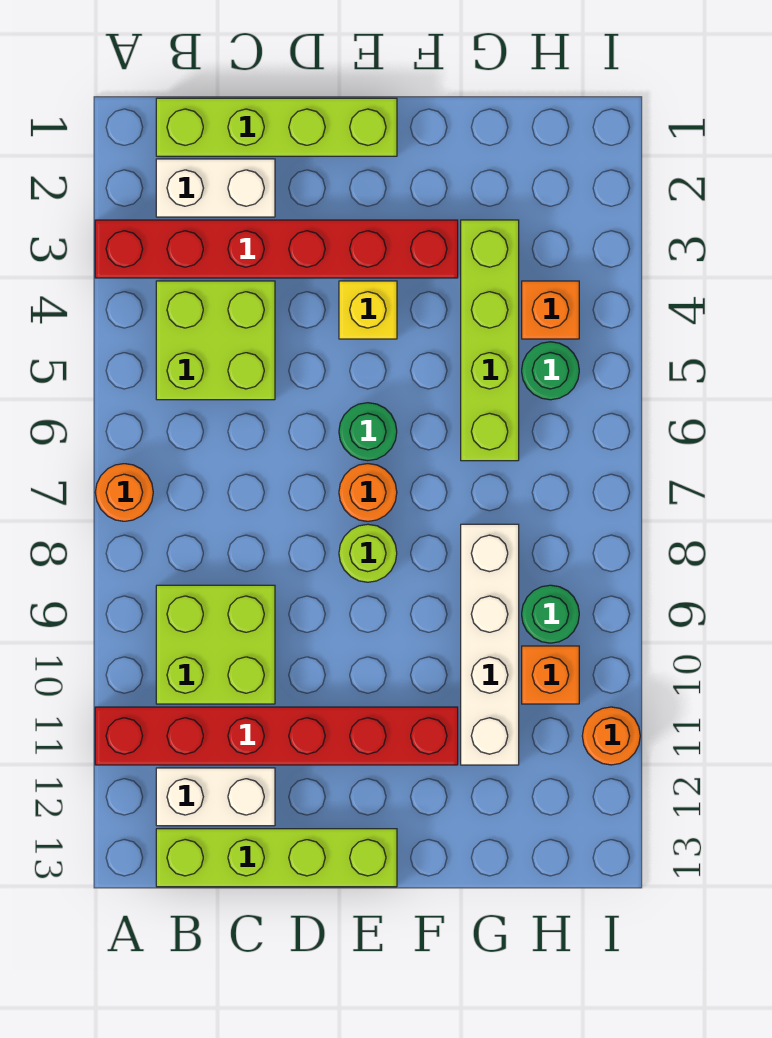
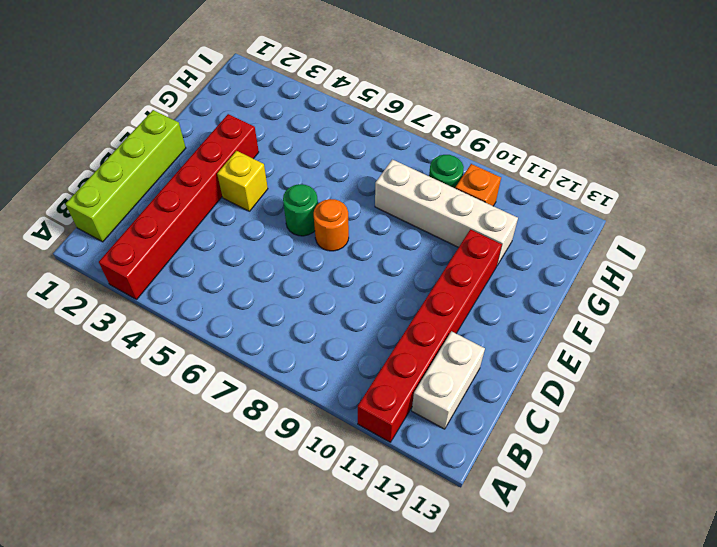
none -> orange 1x1 round brick [95,464,153,521]
none -> white 1x2 brick [156,159,275,217]
none -> lime 2x2 brick [156,281,275,400]

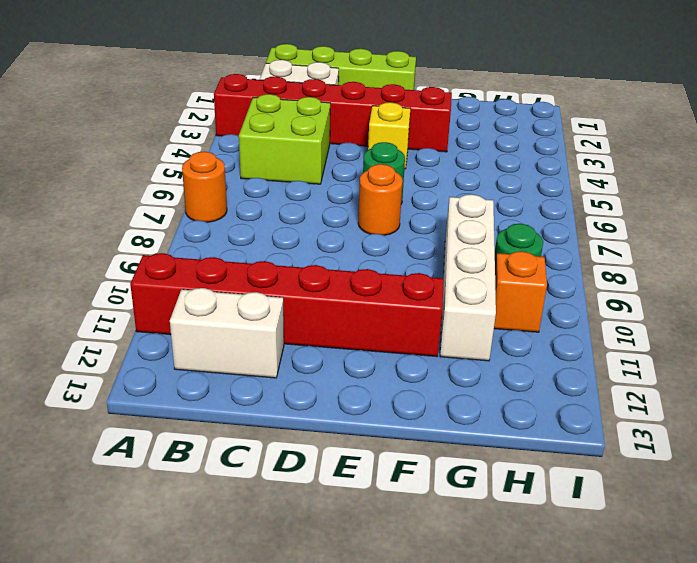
none -> lime 2x2 brick [156,585,275,704]
none -> lime 1x4 brick [156,829,397,887]
none -> lime 1x1 round brick [339,524,397,582]

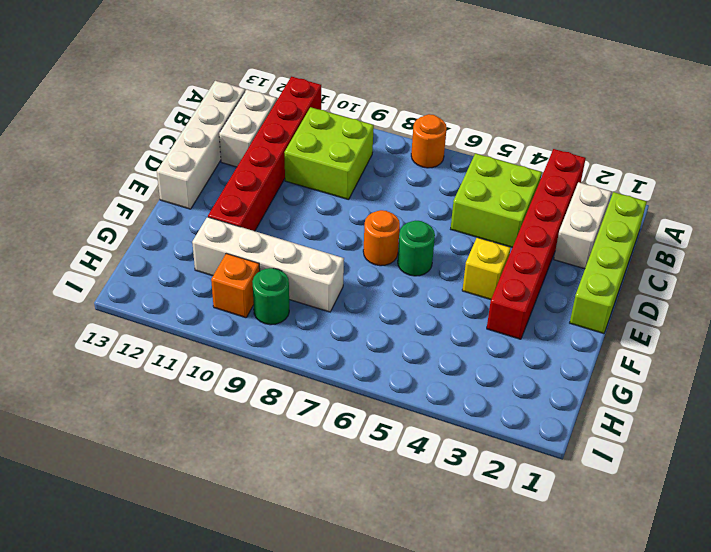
white 1x4 brick [157,81,245,209] -> lime 1x4 brick [156,829,397,887]
none -> lime 1x1 round brick [339,524,397,582]
none -> lime 1x4 brick [461,220,519,461]
none -> orange 1x1 brick [522,281,579,339]

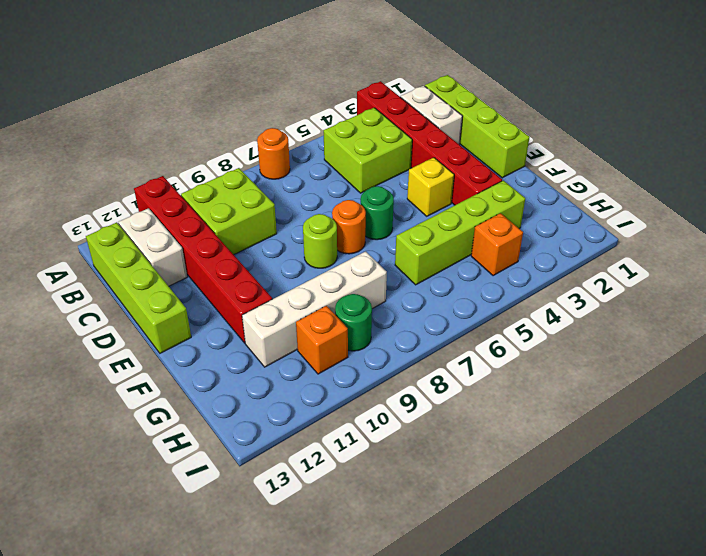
none -> green 1x1 round brick [522,342,579,400]
none -> orange 1x1 round brick [582,707,640,765]

